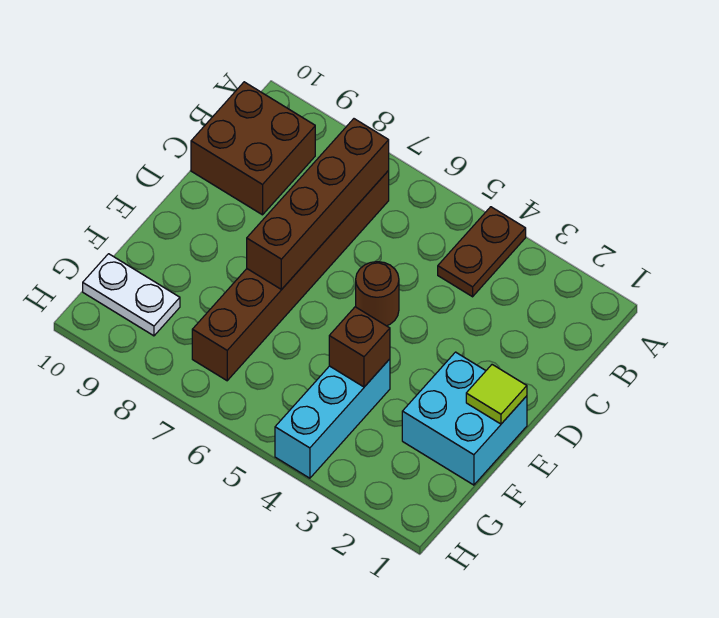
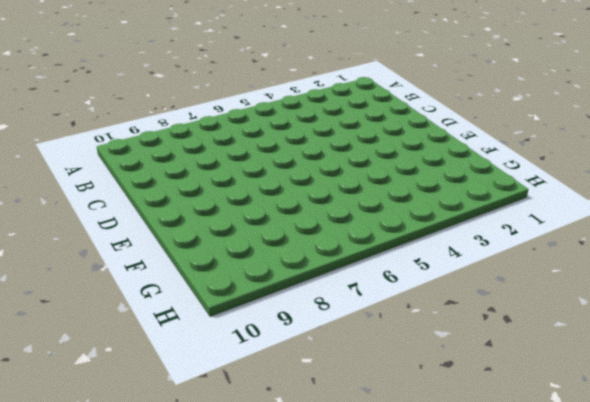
none -> brown 1x2 plate [438,207,526,297]
none -> brown 1x6 brick [192,171,389,381]

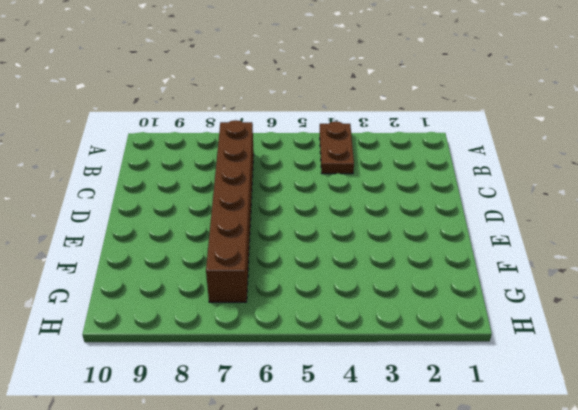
none -> brown 2x2 brick [191,82,315,215]
none -> brown 1x1 round brick [356,262,399,326]

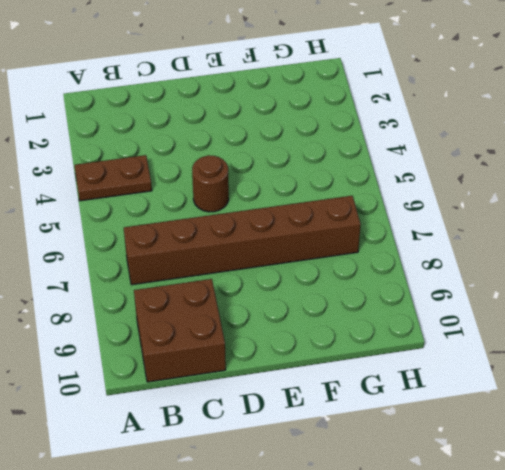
none -> cyan 2x2 brick [402,352,527,485]
none -> cyan 1x3 brick [275,359,390,478]

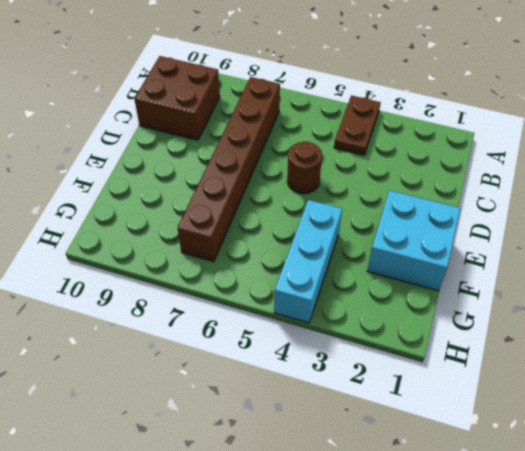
none -> white 1x2 plate [83,254,180,336]
none -> brown 1x4 brick [247,119,389,289]

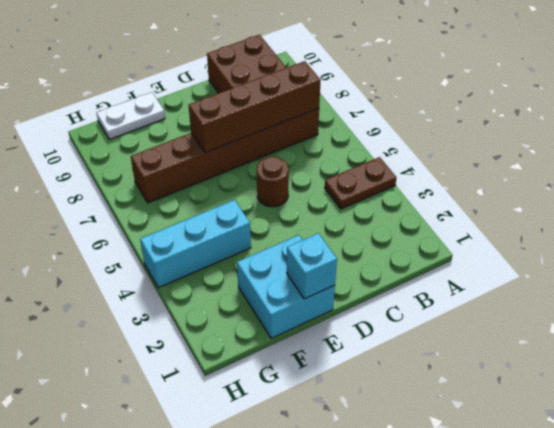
cyan 1x1 brick [287,233,337,299] -> lime 1x1 tile [466,365,527,424]
white 1x2 plate [97,92,165,139] -> white 1x2 plate turned to [83,254,180,336]
none -> brown 1x1 brick [329,307,390,387]

